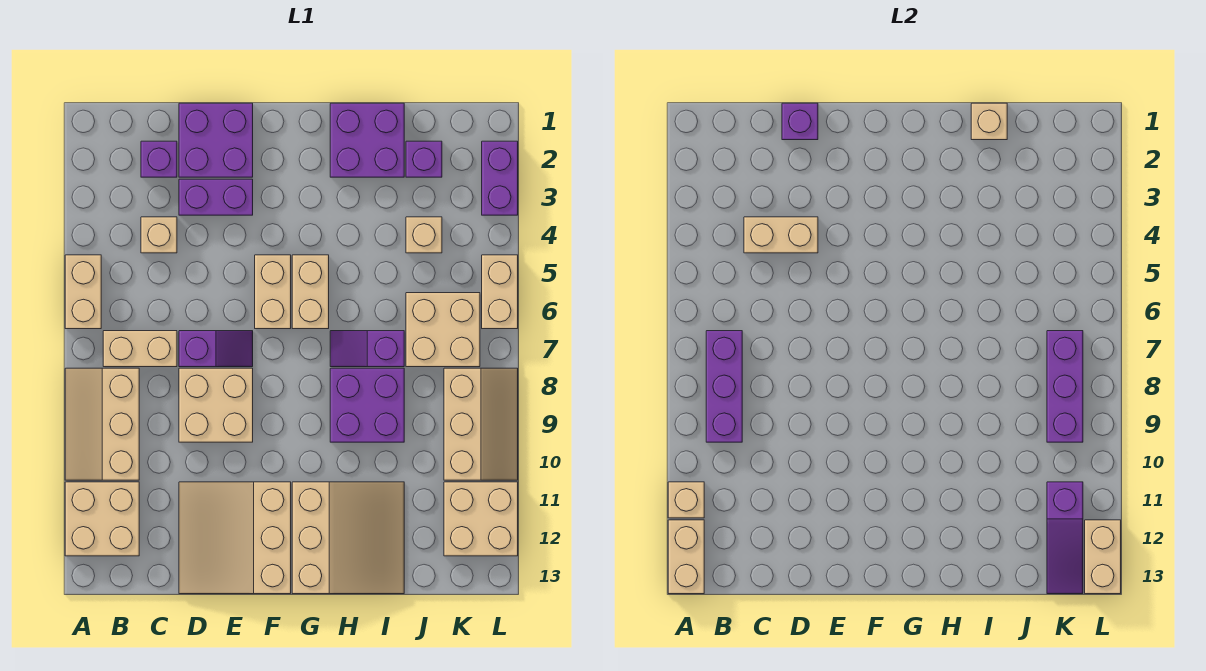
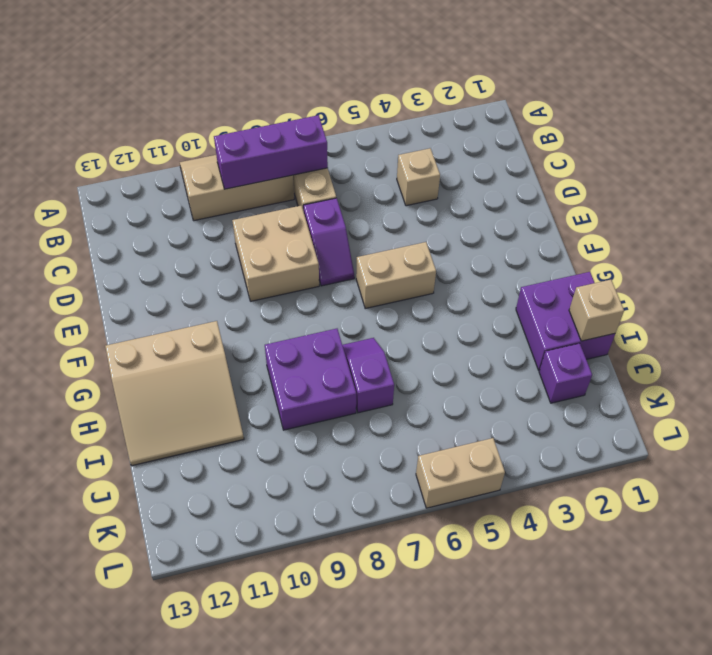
none -> tan 1x2 brick [65,255,101,329]
none -> tan 2x2 brick [65,482,139,556]
none -> purple 1x1 brick [141,141,177,177]
none -> purple 2x2 brick [179,103,253,177]

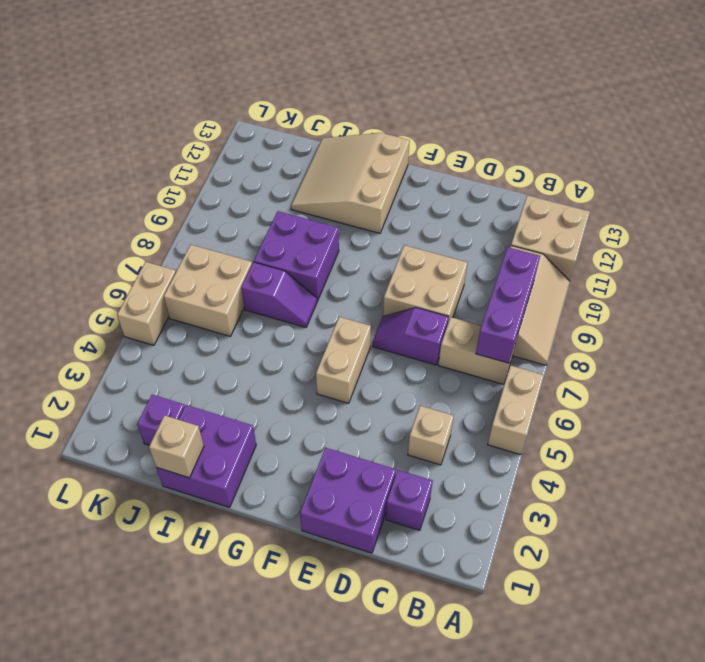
none -> purple 1x2 brick [179,179,253,215]
none -> tan 3x3 slope [179,482,291,594]
none -> tan 1x2 brick [292,255,329,329]
none -> tan 1x1 brick [406,217,442,253]

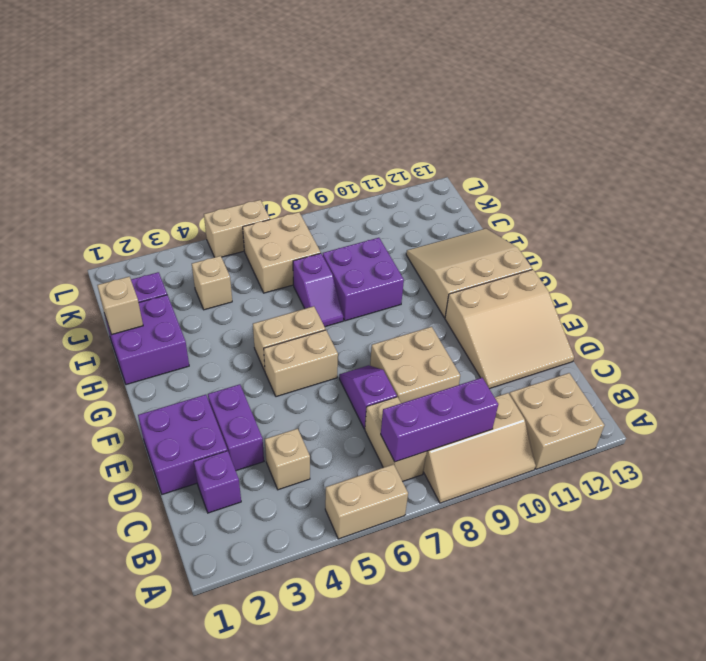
none -> tan 2x3 slope [444,368,518,480]
none -> tan 2x2 brick [444,482,518,556]
none -> purple 1x2 brick [482,141,518,215]
none -> tan 1x1 brick [668,482,704,518]

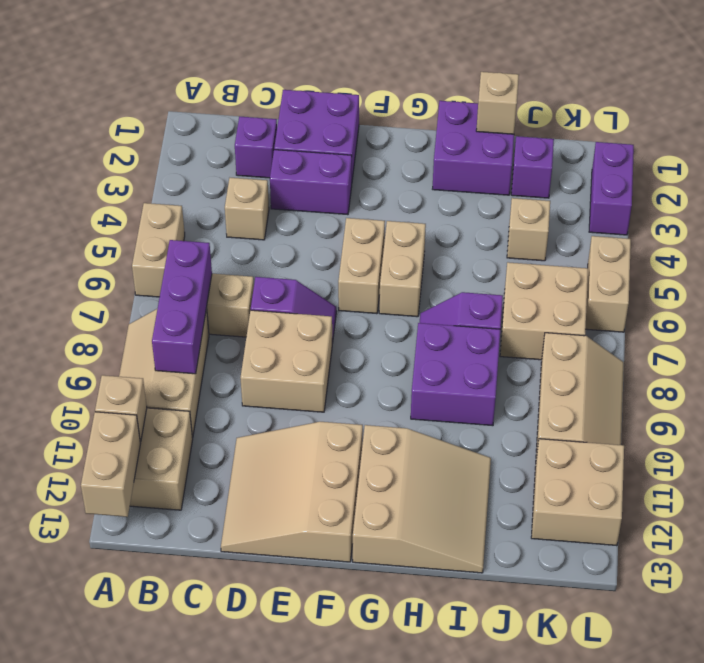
none -> tan 1x2 brick [744,217,818,253]
none -> purple 1x1 brick [782,103,818,140]
none -> purple 1x3 brick [1047,331,1083,442]
none -> purple 1x3 slope [1047,482,1083,594]

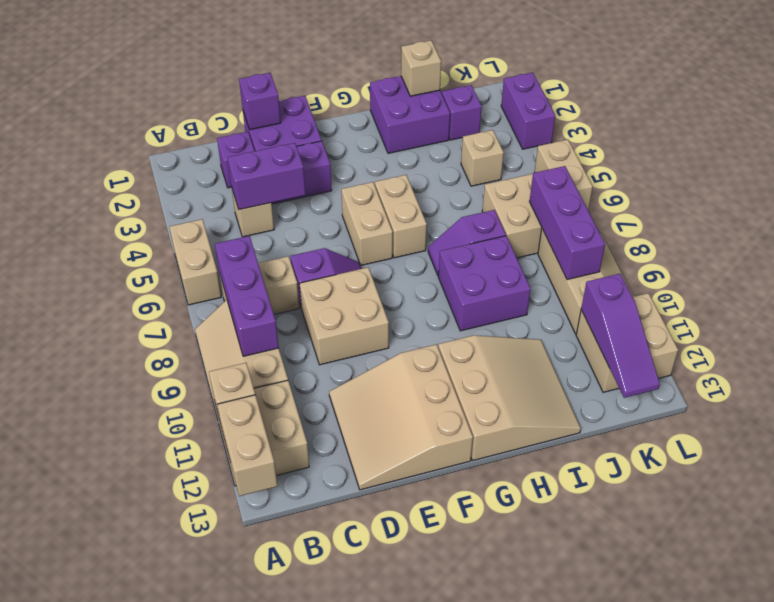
purple 1x2 brick [228,143,305,210] -> tan 1x2 brick [744,217,818,253]
none -> tan 1x2 brick [1085,520,1121,594]

